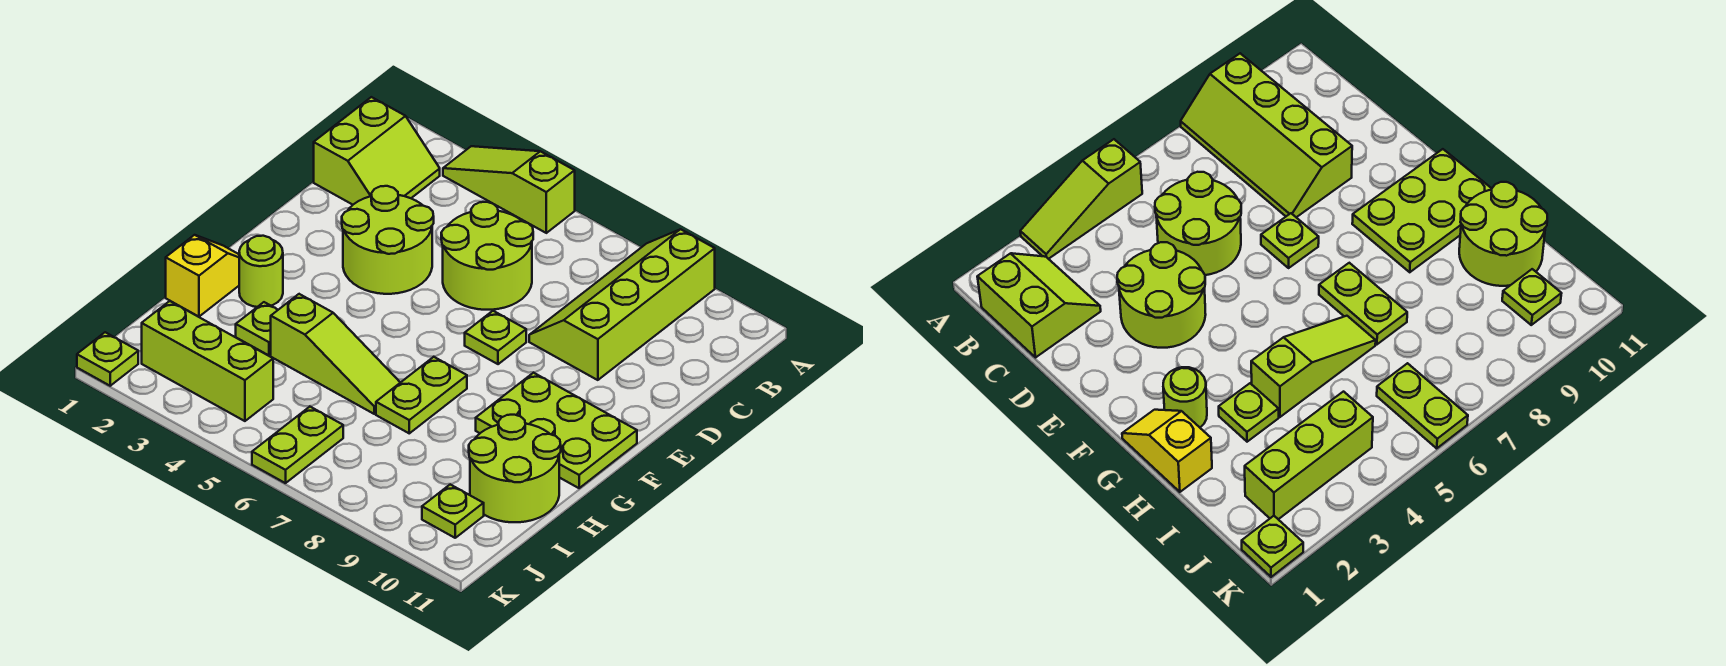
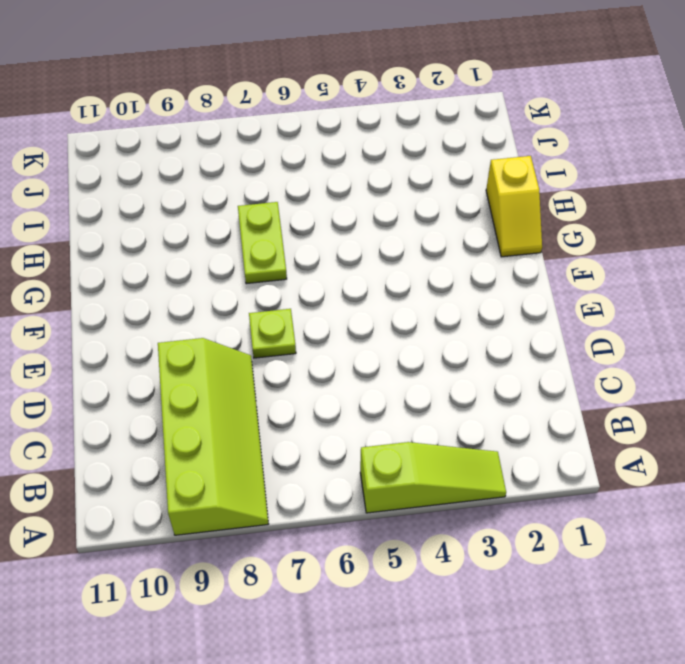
none -> lime 2x2 slope [314,97,440,205]
none -> lime 2x2 round brick [441,202,533,310]
none -> lime 2x2 round brick [342,186,434,294]

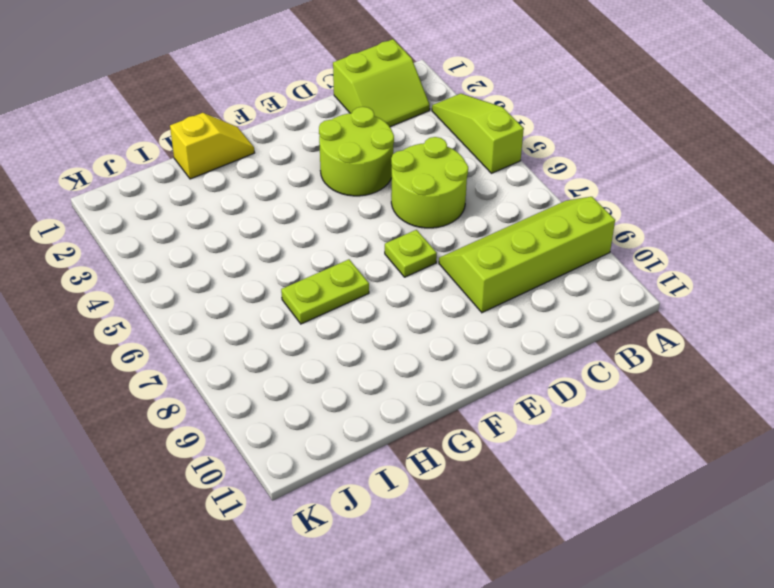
none -> lime 2x3 plate [476,373,637,488]
none -> lime 1x1 round brick [239,236,283,307]
none -> lime 1x1 plate [236,302,278,356]

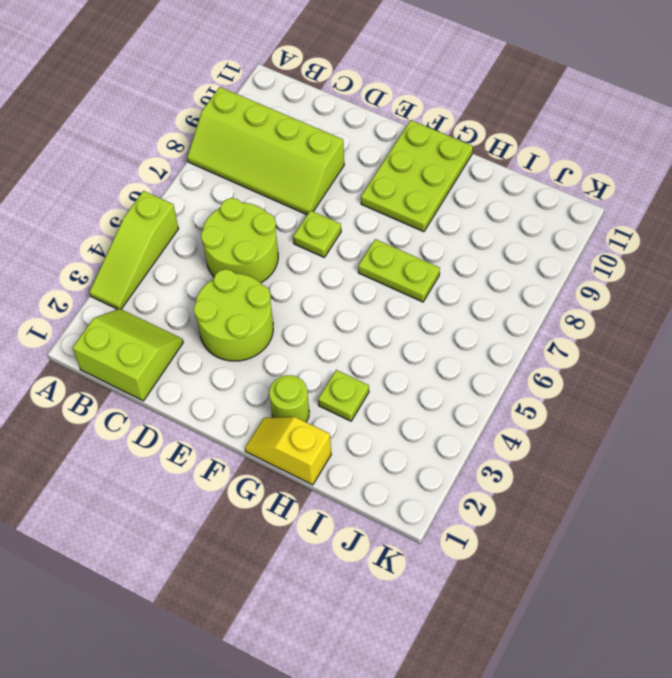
none -> lime 1x3 slope [271,294,400,414]
none -> lime 2x2 round brick [469,415,561,522]
none -> lime 1x3 brick [142,301,273,421]

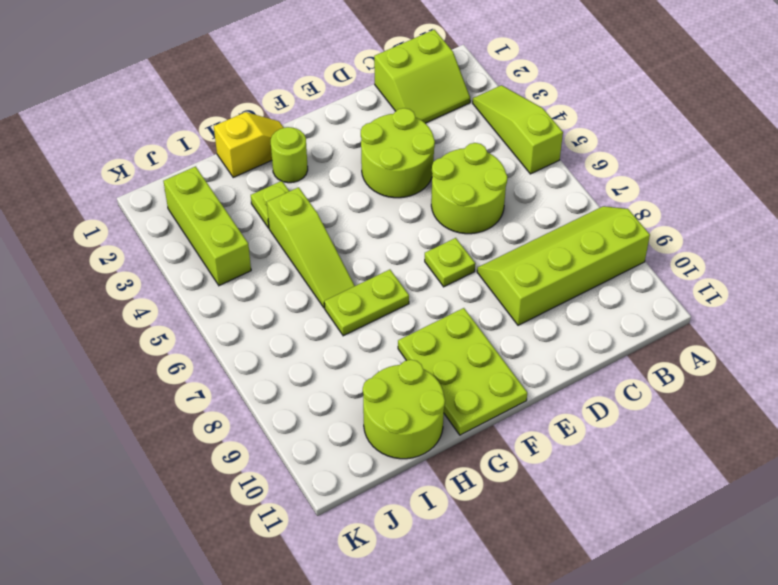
none -> lime 1x2 plate [252,407,343,483]
none -> lime 1x1 plate [422,485,484,538]
none -> lime 1x1 plate [77,332,138,386]

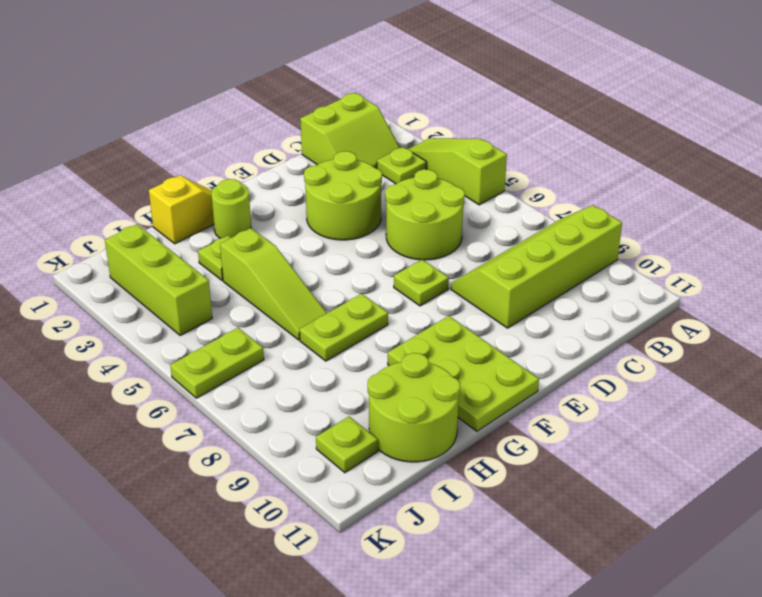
lime 1x1 plate [377,147,427,184] -> lime 1x1 plate moved to [77,332,138,386]

